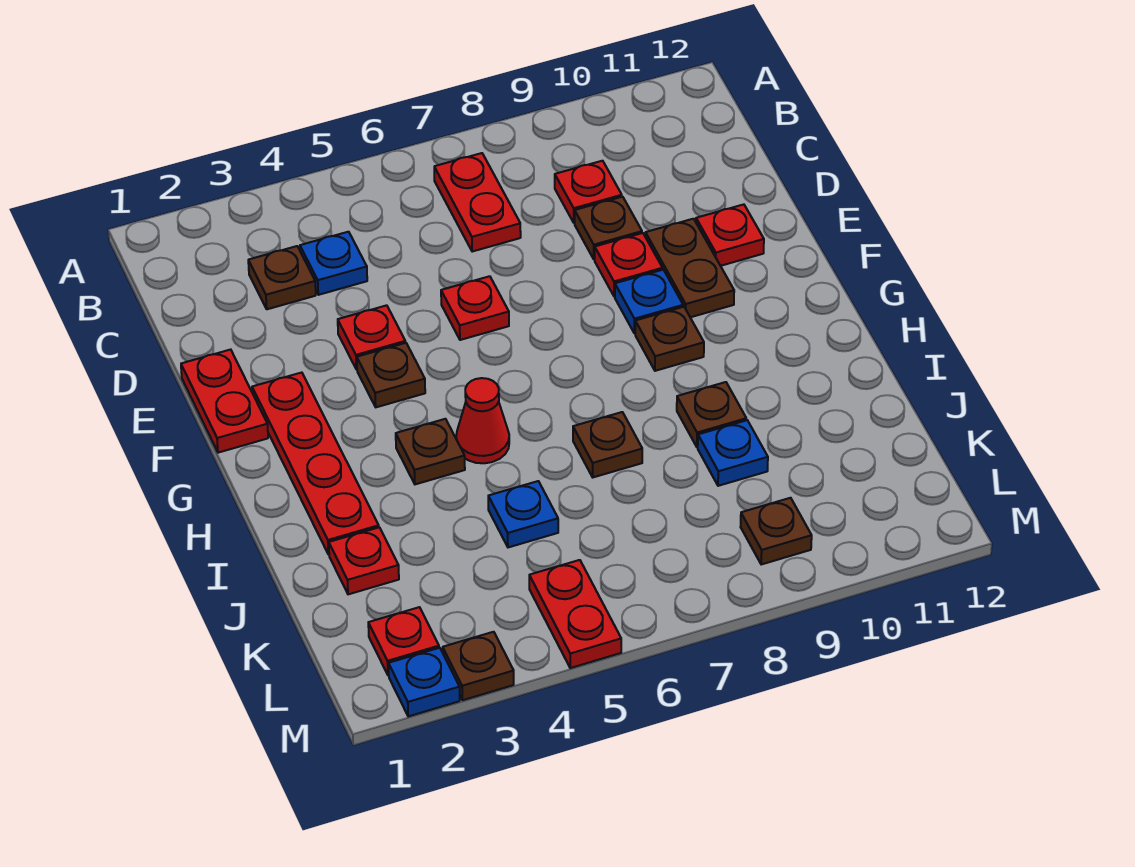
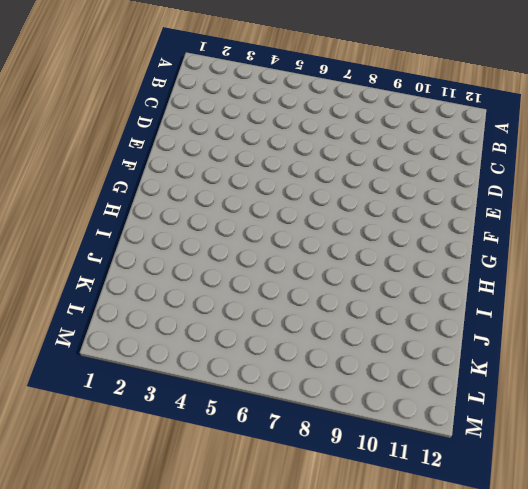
none -> red 1x2 plate [434,153,521,252]
none -> brown 1x1 plate [248,246,316,309]
none -> blue 1x1 plate [300,232,367,295]

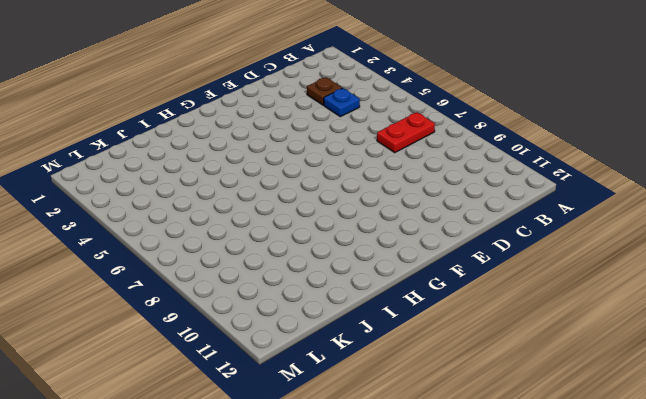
none -> red 1x1 plate [555,161,622,223]
none -> brown 1x1 plate [575,197,642,259]
none -> red 1x2 plate [181,350,268,453]

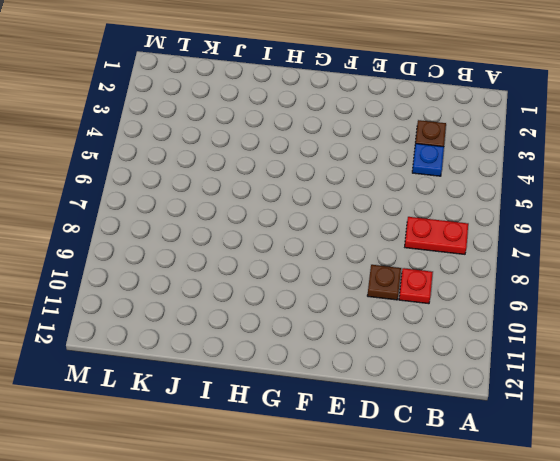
none -> red 1x2 plate [181,350,268,453]
none -> red 1x1 plate [338,305,405,370]
none -> red 1x1 plate [441,276,509,340]

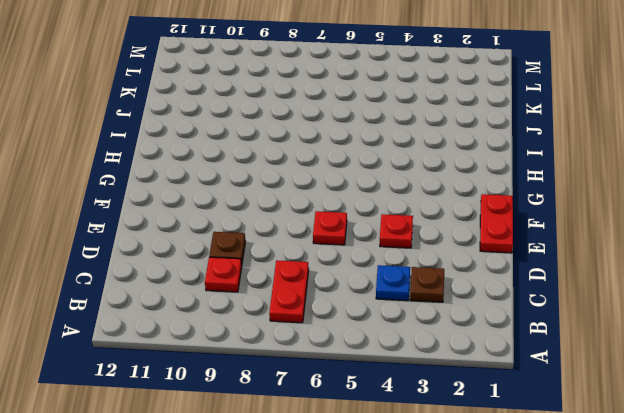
none -> red 1x1 plate [595,233,663,296]
none -> brown 1x2 plate [645,219,734,317]
none -> red 1x1 plate [696,204,764,266]

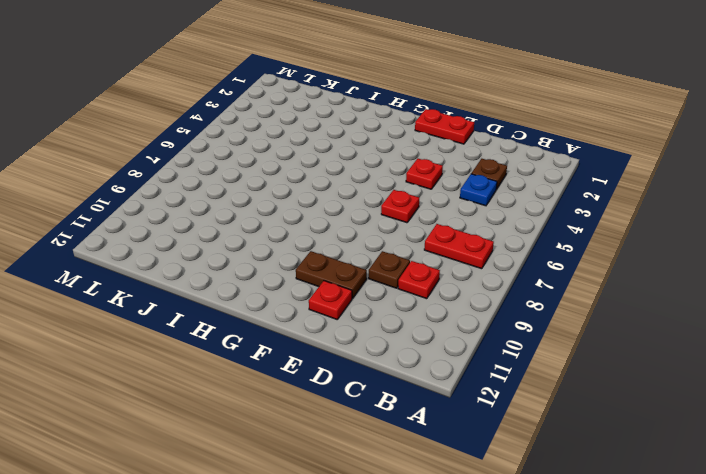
none -> red 1x1 plate [595,233,663,296]
none -> red 1x4 plate [252,373,379,555]
none -> brown 1x1 plate [357,343,425,407]

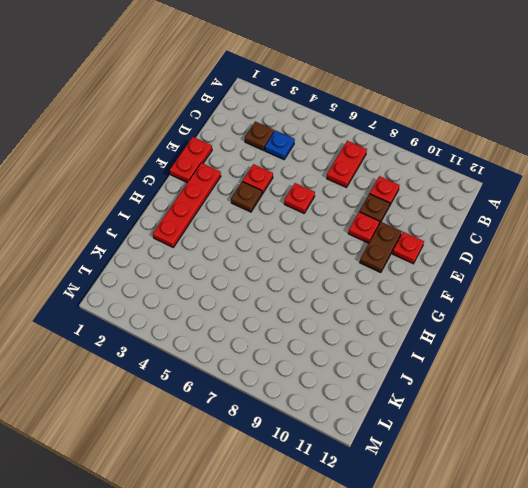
none -> blue 1x1 plate [615,270,683,333]
none -> brown 1x1 plate [635,307,704,371]
none -> brown 1x1 plate [396,419,465,484]

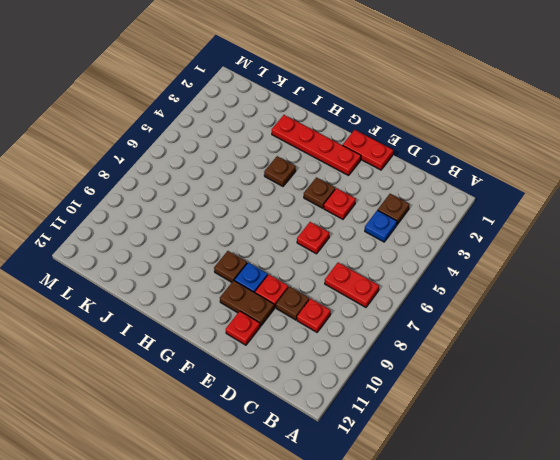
none -> red 1x1 cone [456,378,509,463]
none -> brown 1x1 plate [573,412,642,477]
none -> brown 1x1 plate [677,382,746,447]

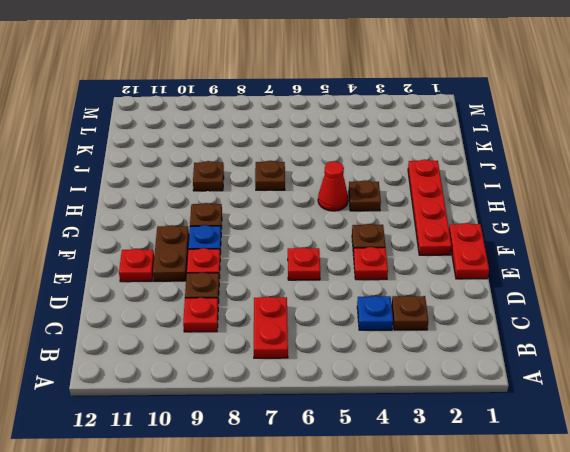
none -> red 1x1 plate [329,527,399,594]
none -> blue 1x1 plate [488,481,558,547]
none -> blue 1x1 plate [698,420,768,486]

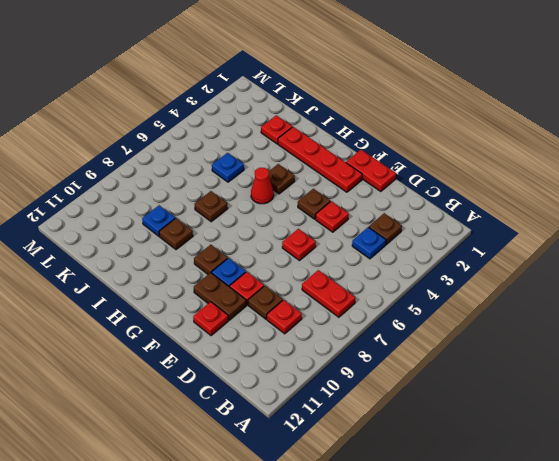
none -> red 1x1 plate [368,607,439,675]
none -> red 1x2 plate [529,560,621,668]
none -> brown 1x1 plate [741,498,812,565]

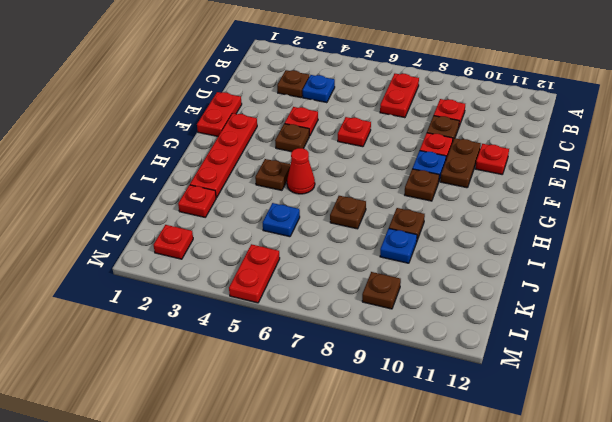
none -> blue 1x1 plate [388,648,460,717]
none -> brown 1x1 plate [443,632,514,700]

